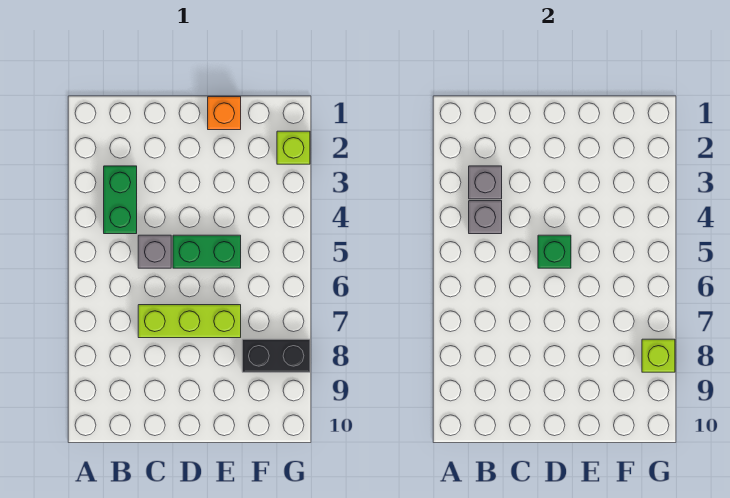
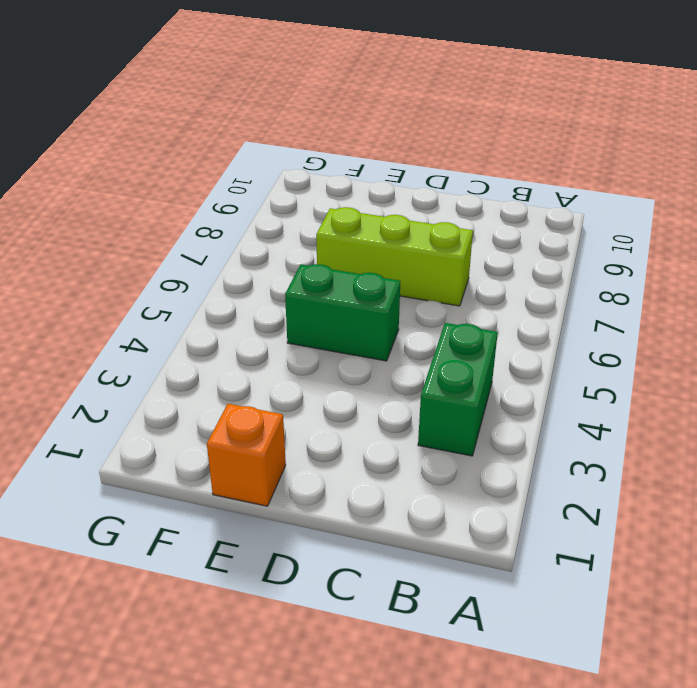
none -> grey 1x1 brick [138,235,171,268]
none -> black 1x2 brick [242,339,310,372]

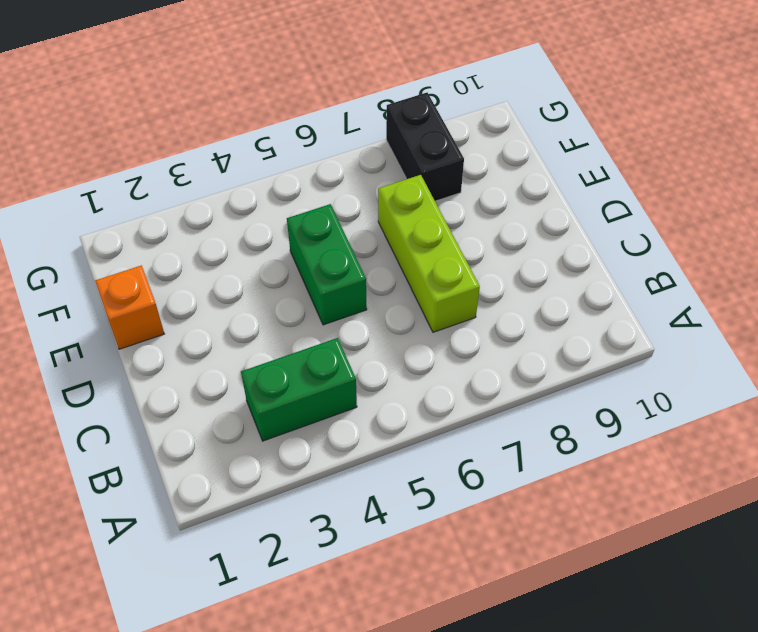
none -> grey 1x1 brick [138,235,171,268]
none -> lime 1x1 brick [277,131,310,164]

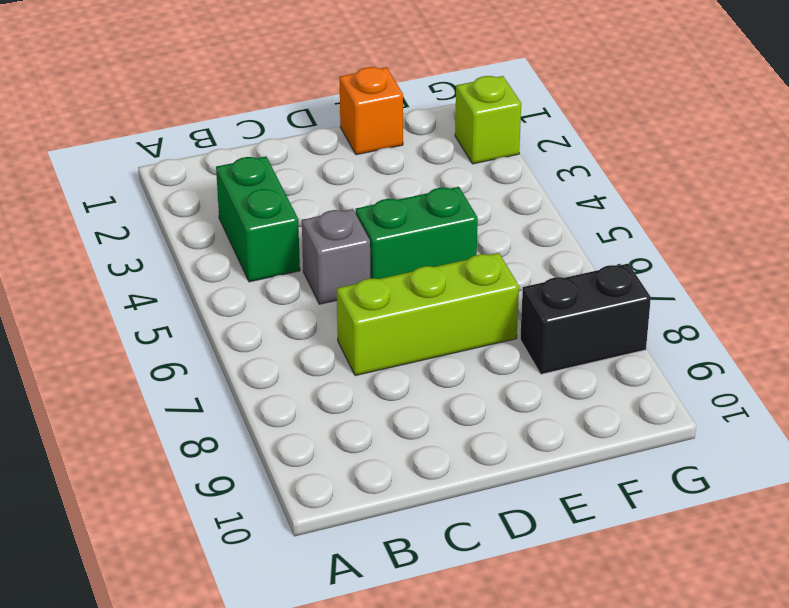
none -> grey 1x1 brick [469,166,502,199]
none -> grey 1x1 brick [469,201,502,234]

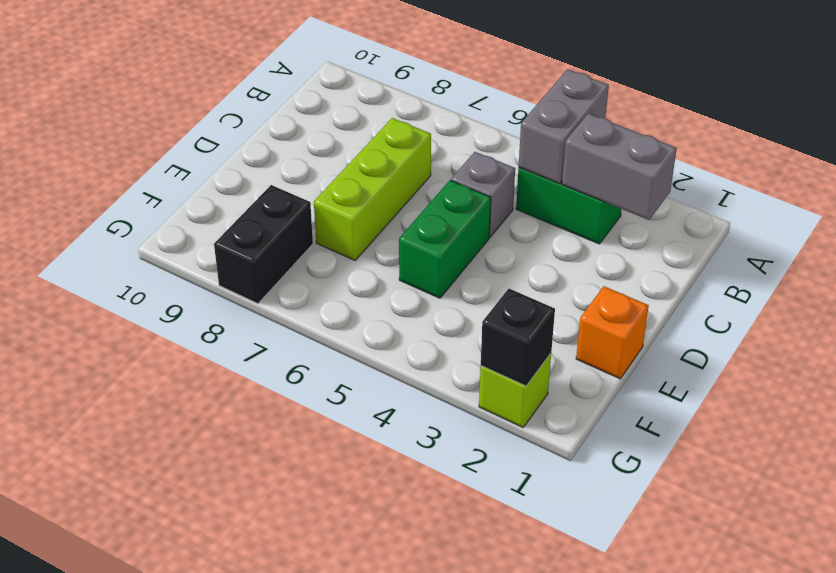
grey 1x2 brick [519,69,609,184] -> grey 1x1 brick [469,201,502,234]
grey 1x2 brick [562,113,677,220] -> grey 1x1 brick [469,166,502,199]
black 1x1 brick [481,289,555,386] -> none
none -> green 1x1 brick [538,235,571,268]
none -> lime 1x1 brick [642,339,675,372]

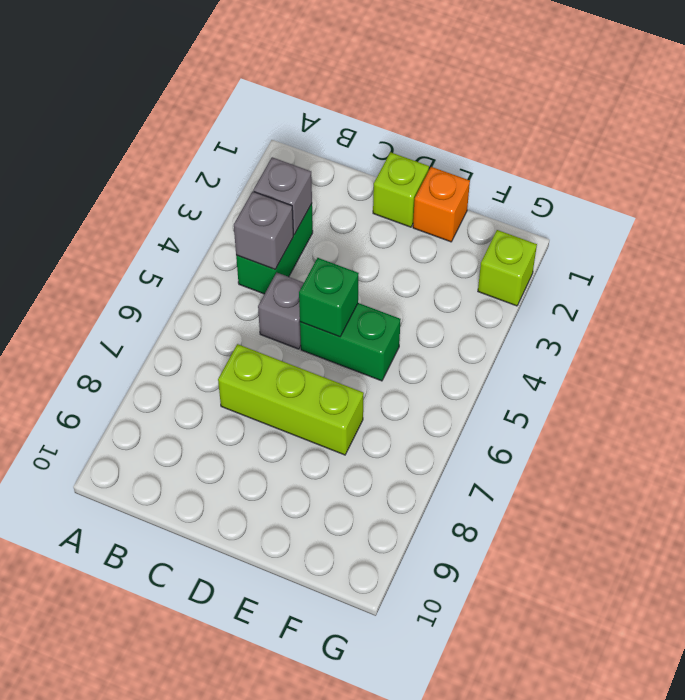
lime 1x1 brick [373,152,429,227] -> lime 1x1 brick moved to [642,339,675,372]
none -> black 1x2 brick [242,339,310,372]

